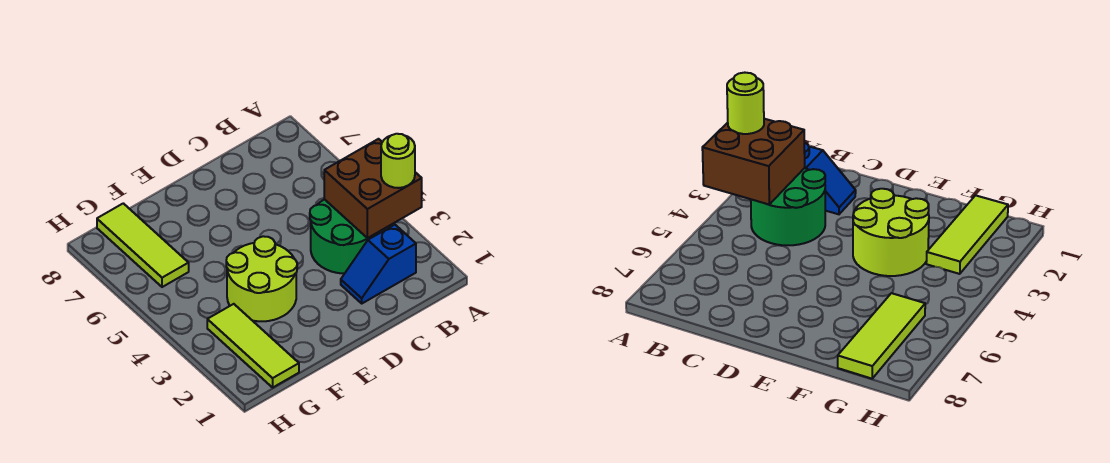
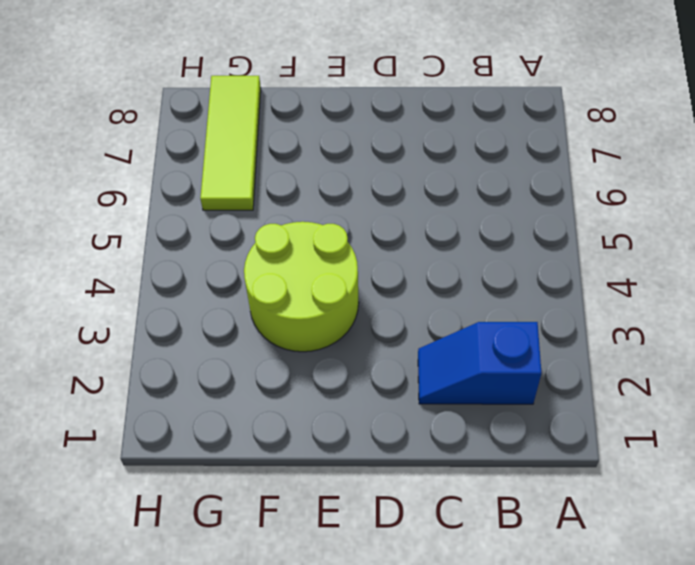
none -> green 2x2 round brick [310,199,380,274]
none -> lime 1x3 tile [207,304,299,387]

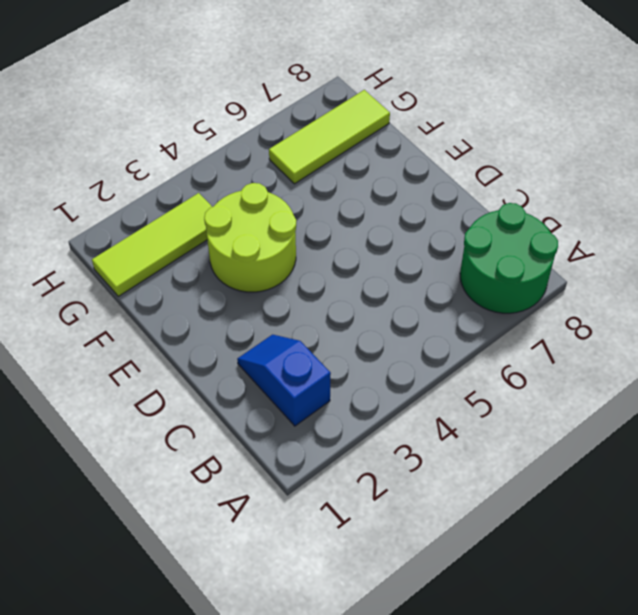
green 2x2 round brick [460,203,558,313] -> green 2x2 round brick moved to [310,199,380,274]
none -> brown 2x2 brick [324,139,422,238]
none -> lime 1x1 round brick [381,134,415,188]

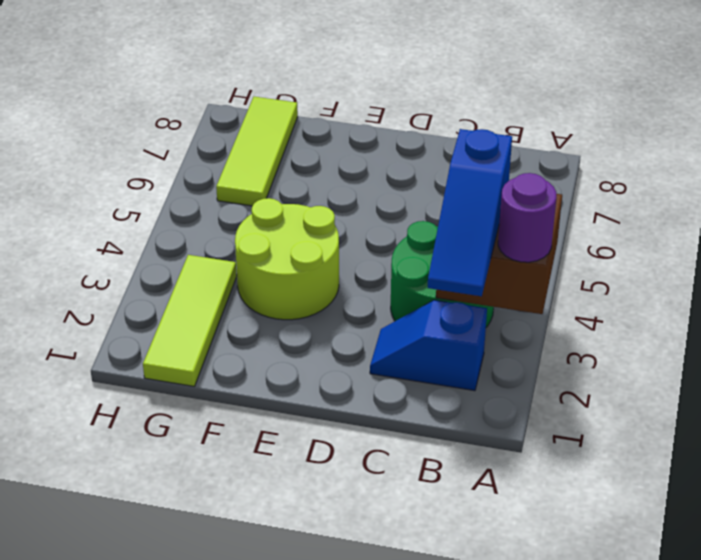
purple 1x1 round brick [498,173,556,262] -> lime 1x1 round brick [381,134,415,188]
blue 1x3 slope [428,129,512,296] -> none

